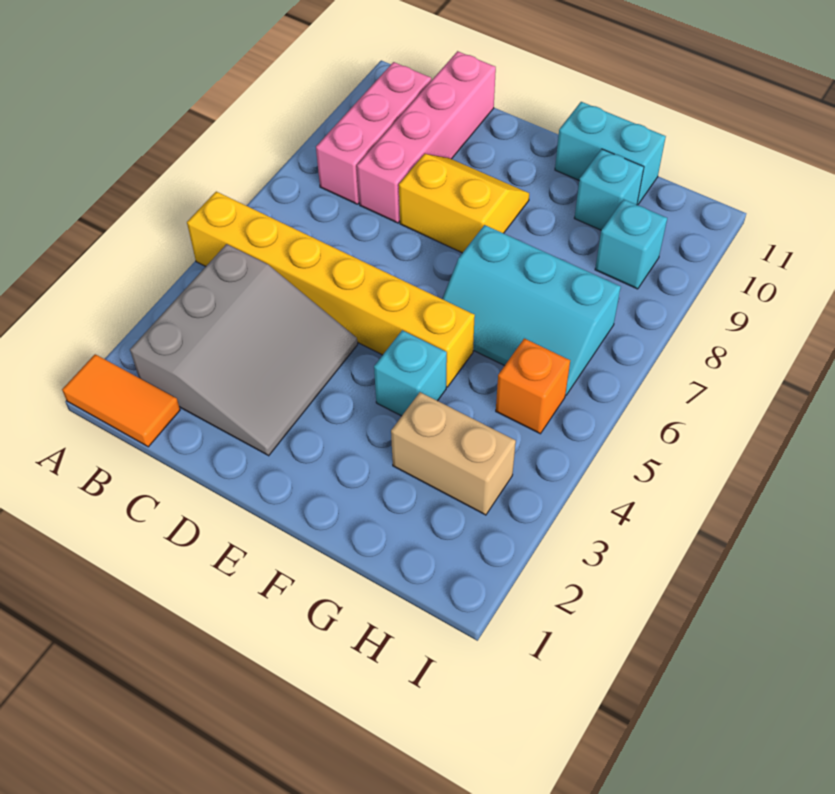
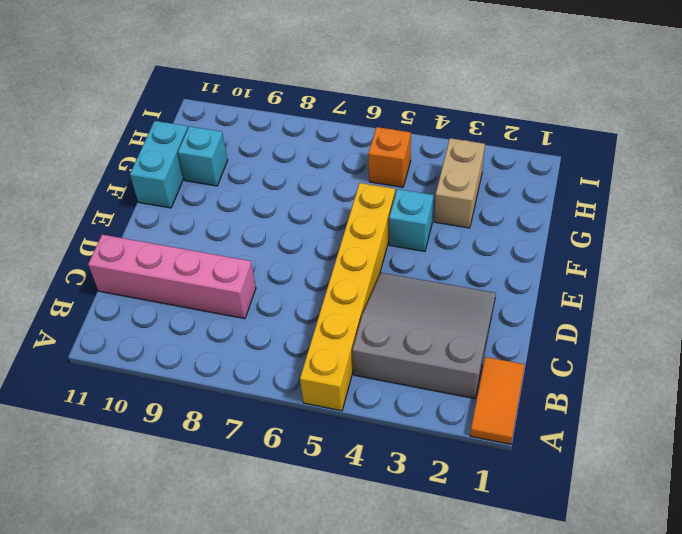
none -> pink 1x3 brick [316,62,431,204]
none -> yellow 2x2 slope [399,154,529,253]
none -> cyan 2x3 slope [442,225,621,395]

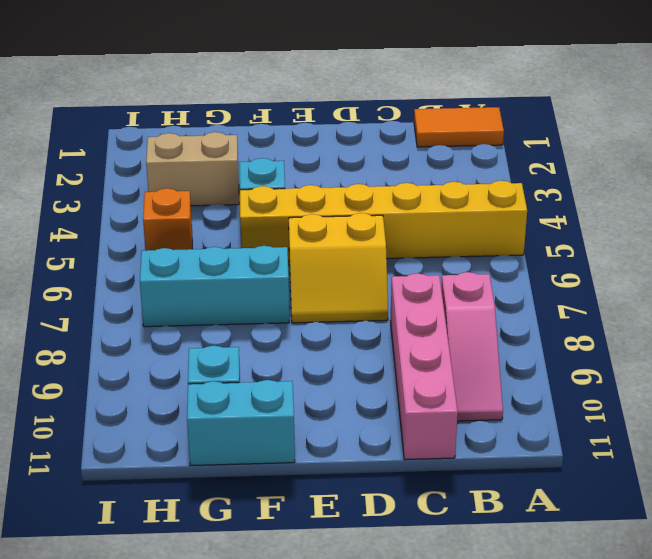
pink 1x3 slope [441,272,503,421] -> pink 1x3 brick [316,62,431,204]
yellow 2x2 slope [289,213,388,323] -> yellow 2x2 slope moved to [399,154,529,253]
none -> grey 3x3 slope [130,244,358,456]
none -> cyan 1x1 brick [595,199,667,289]

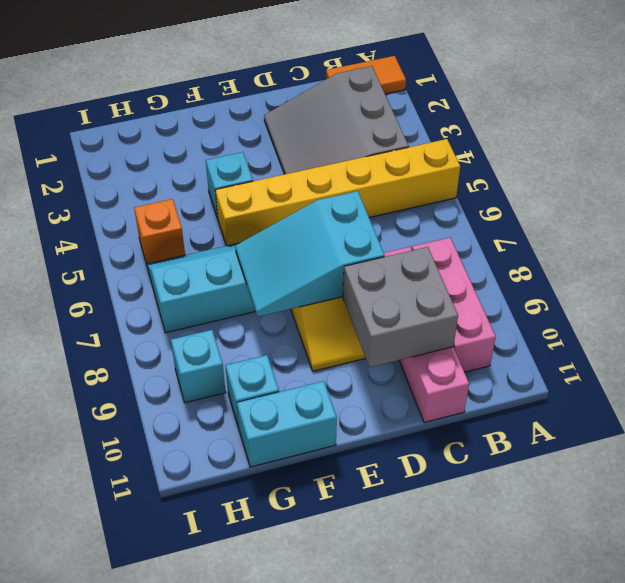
grey 2x2 brick [343,247,458,367] -> none
cyan 2x3 slope [235,191,385,317] -> none
none -> tan 1x2 brick [391,392,516,515]

